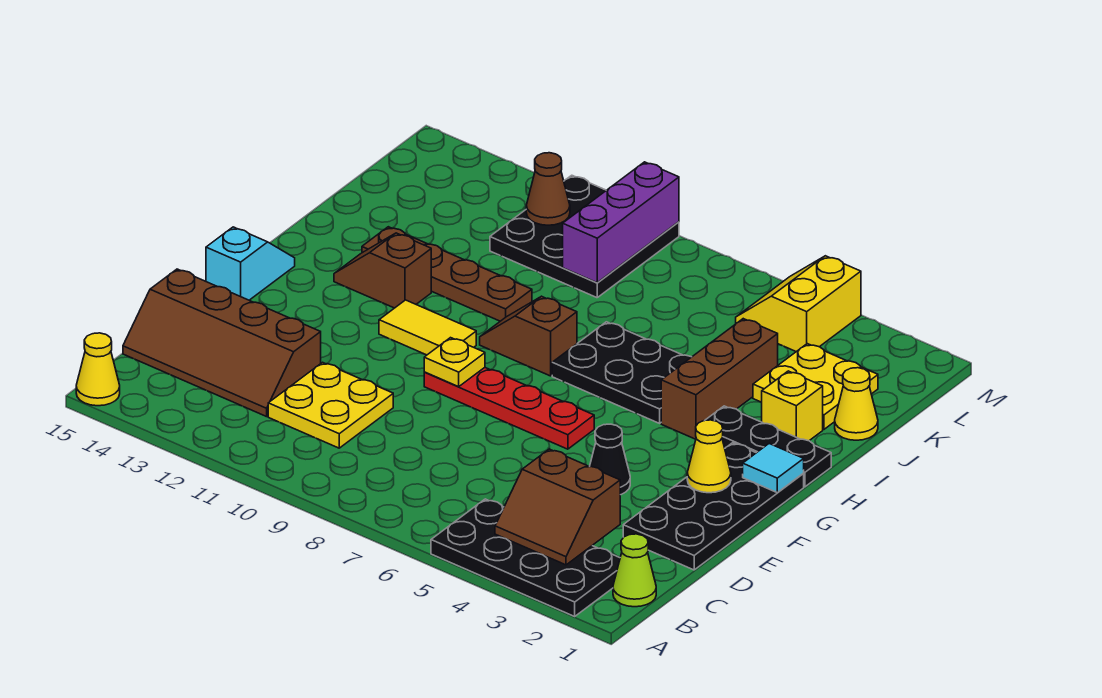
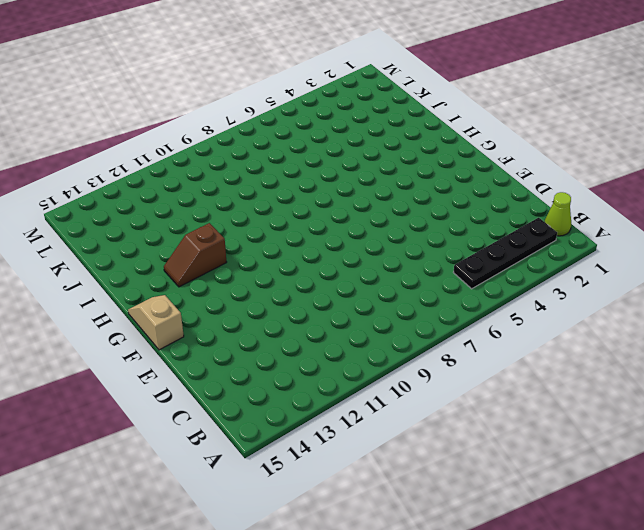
black 1x4 plate [453,218,557,289] -> black 2x4 plate [431,499,620,616]
tan 1x2 slope [128,295,184,350] -> cyan 1x2 slope [206,227,295,300]
none -> yellow 1x1 cone [76,333,120,406]
none -> yellow 2x2 plate [268,362,393,448]
none -> brown 2x4 slope [123,269,321,417]

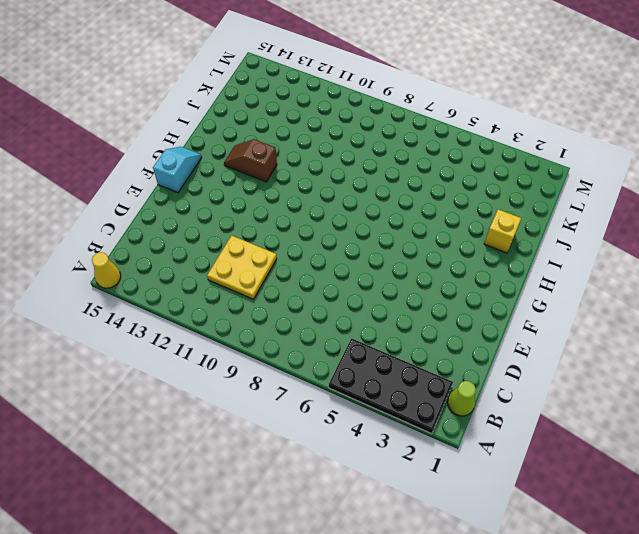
none -> brown 2x4 slope [123,269,321,417]
none -> black 2x4 plate [623,443,804,570]
none -> black 1x1 cone [590,424,630,495]

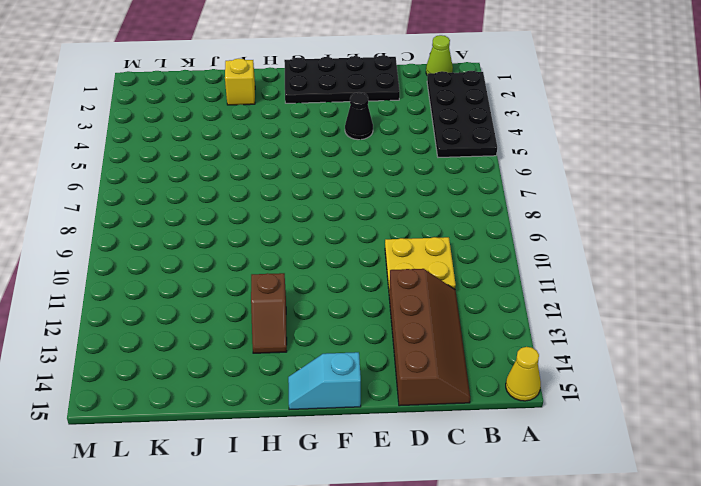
none -> red 1x4 plate [424,368,594,449]
none -> yellow 1x2 tile [379,300,476,355]
none -> black 1x3 plate [706,406,831,487]

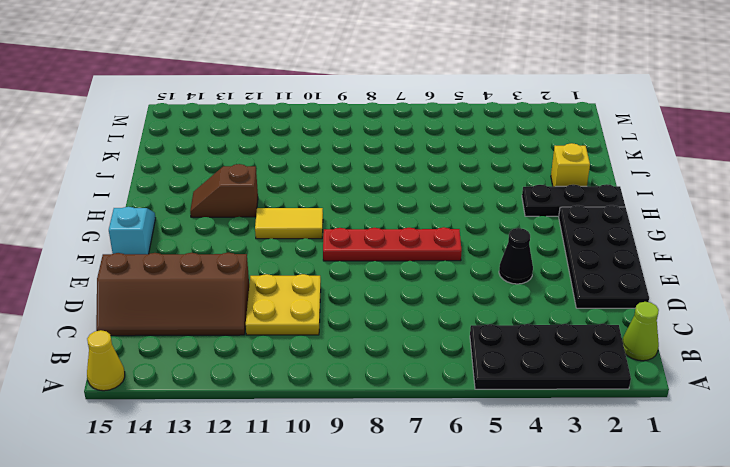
none -> brown 1x3 brick [661,319,778,439]
none -> black 2x3 plate [552,322,691,423]
none -> brown 1x2 slope [480,296,577,376]

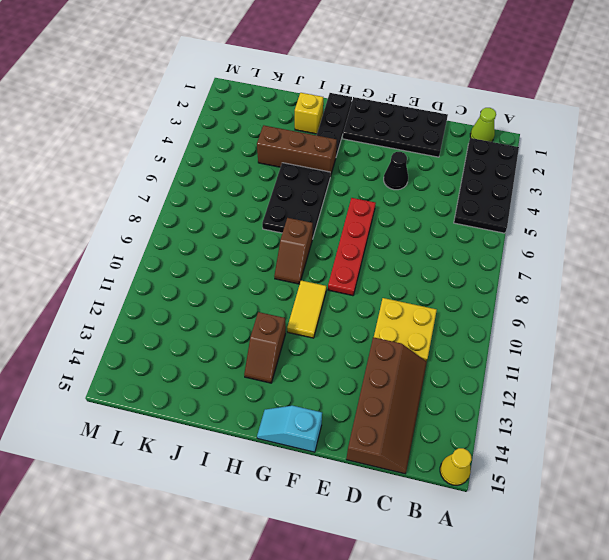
none -> brown 1x4 plate [362,227,532,321]
none -> yellow 1x1 cone [835,368,878,440]
none -> yellow 2x2 plate [753,344,878,429]

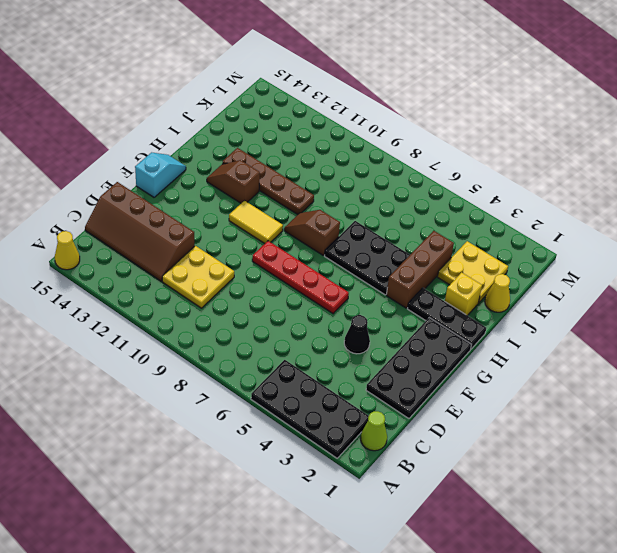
none -> black 3x3 plate [490,175,679,298]
none -> yellow 2x2 slope [736,256,861,352]
none -> brown 2x2 slope [495,449,620,565]

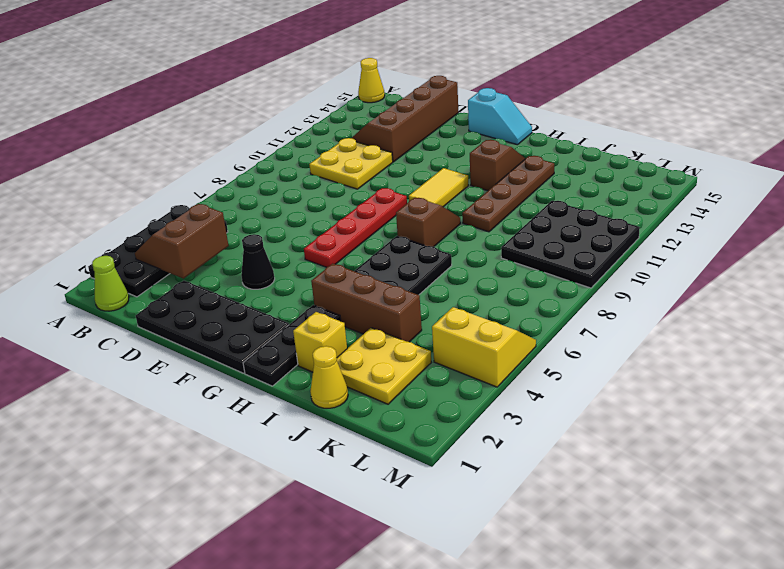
none -> yellow 1x1 cone [687,420,731,493]
none -> yellow 1x1 plate [424,338,485,387]
none -> cyan 1x1 tile [743,444,804,492]

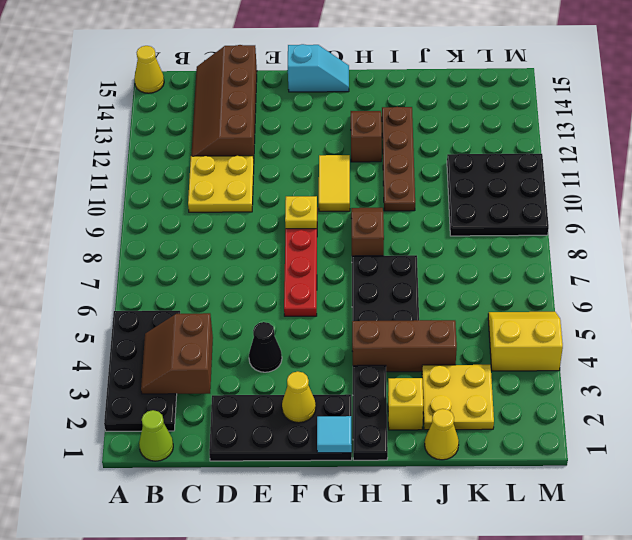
none -> purple 1x3 brick [563,162,679,283]
none -> brown 1x1 cone [526,153,570,225]

